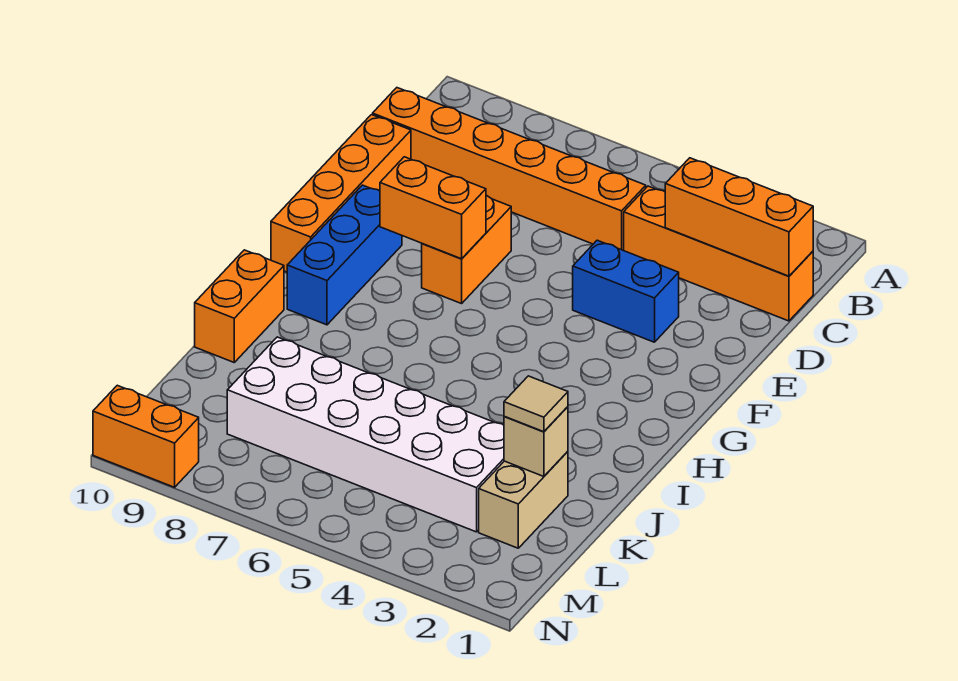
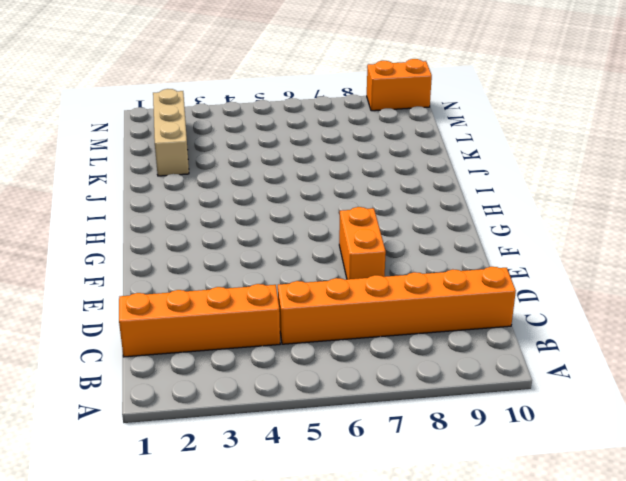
tan 1x3 brick [153,89,189,176] -> tan 1x2 brick [479,451,568,548]
none -> orange 1x4 brick [271,115,411,272]
none -> blue 1x2 brick [573,240,679,342]
none -> blue 1x3 brick [287,185,402,325]

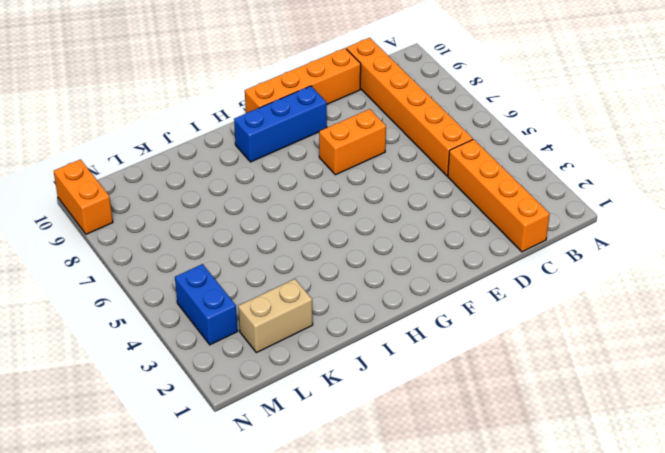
blue 1x2 brick [175,264,238,345] -> blue 1x2 brick moved to [573,240,679,342]
none -> orange 1x2 brick [195,250,284,362]
none -> white 2x6 brick [227,337,504,532]
none -> orange 1x3 brick [665,158,813,276]

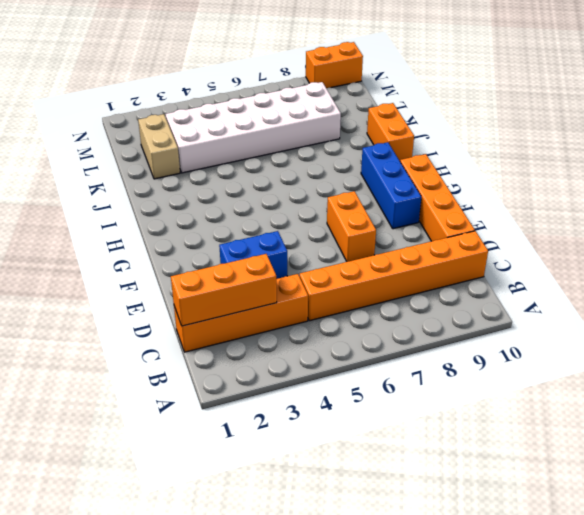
none -> orange 1x2 brick [380,157,486,259]
none -> tan 1x1 brick [504,407,568,476]
none -> tan 1x1 tile [504,376,568,432]

